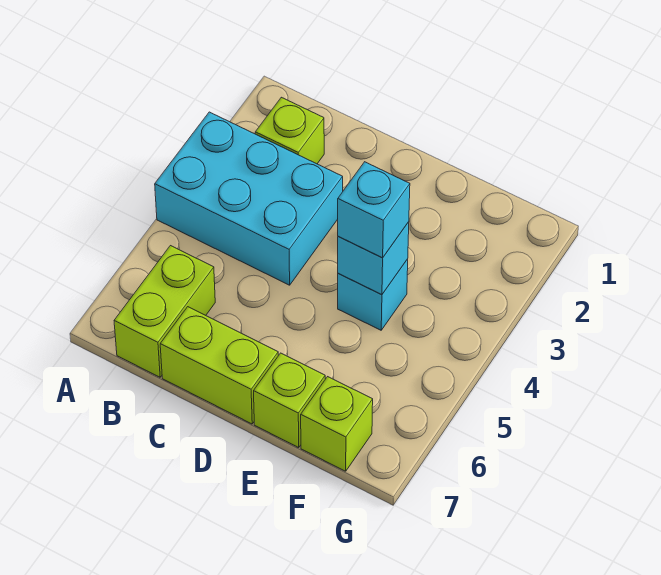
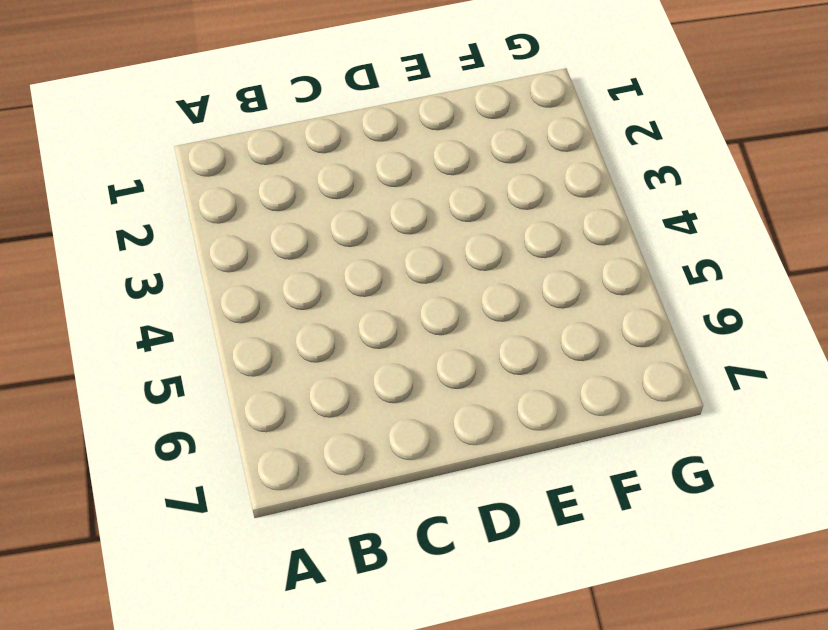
none -> cyan 2x3 brick [155,112,343,285]
none -> lime 1x1 brick [255,97,324,164]

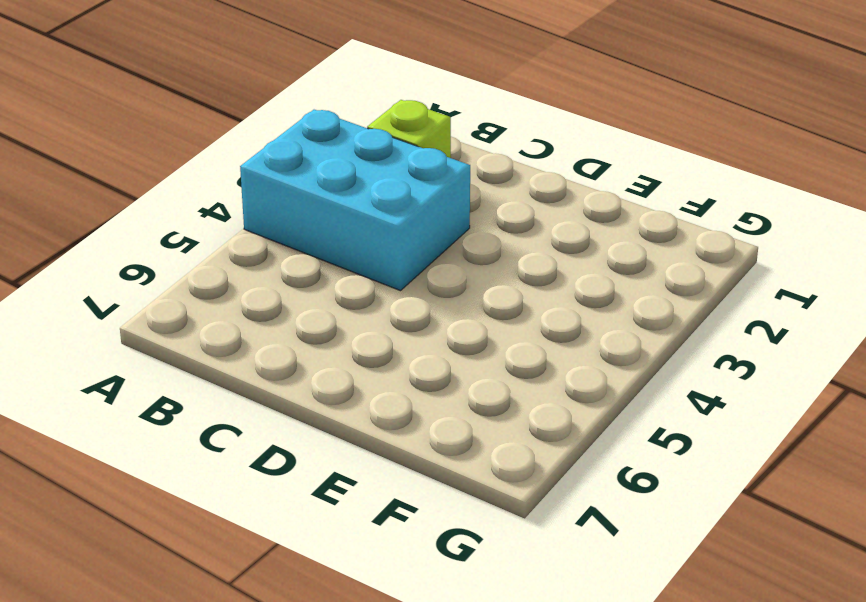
none -> lime 1x2 brick [114,246,215,377]
none -> lime 1x2 brick [160,307,278,424]

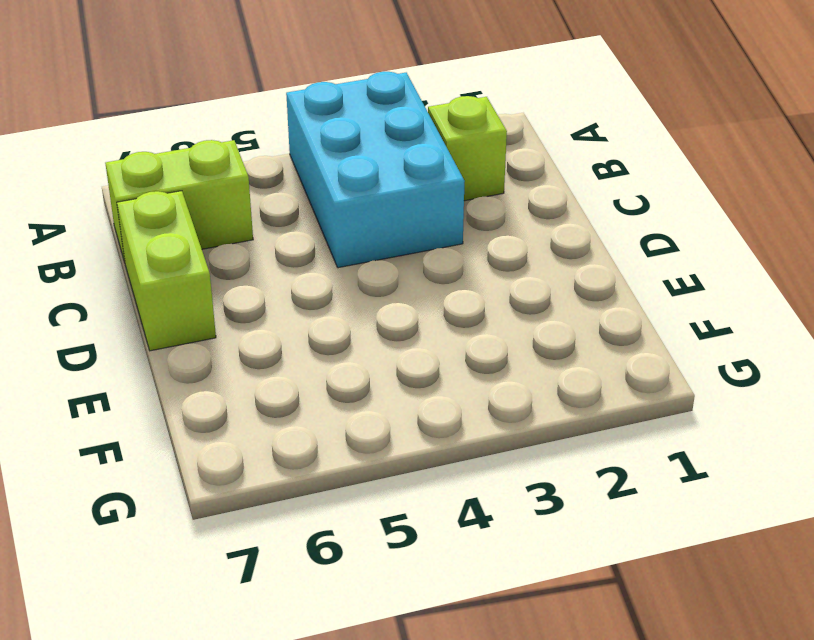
none -> cyan 1x1 brick [338,259,408,330]
none -> lime 1x1 brick [254,353,325,448]

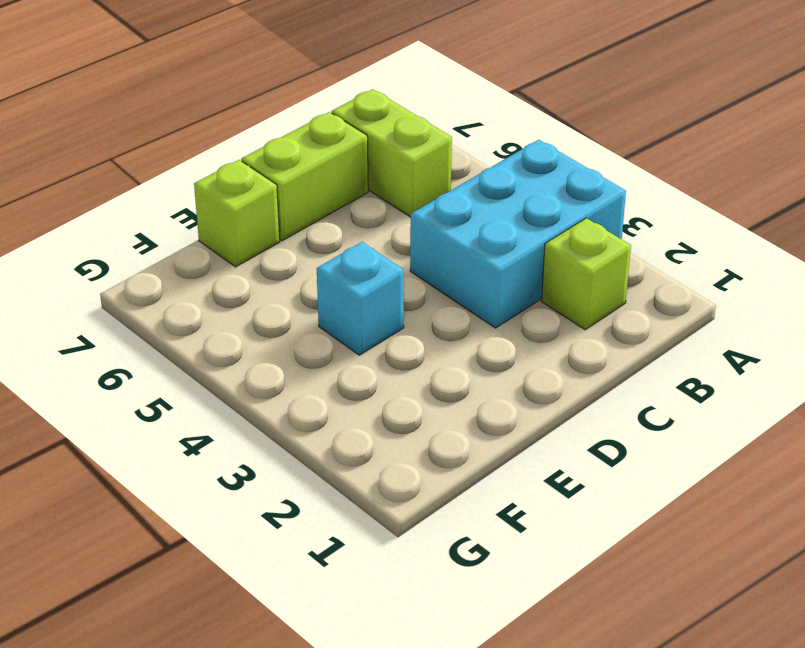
none -> lime 1x1 brick [301,377,373,471]
none -> cyan 1x1 brick [338,222,409,295]

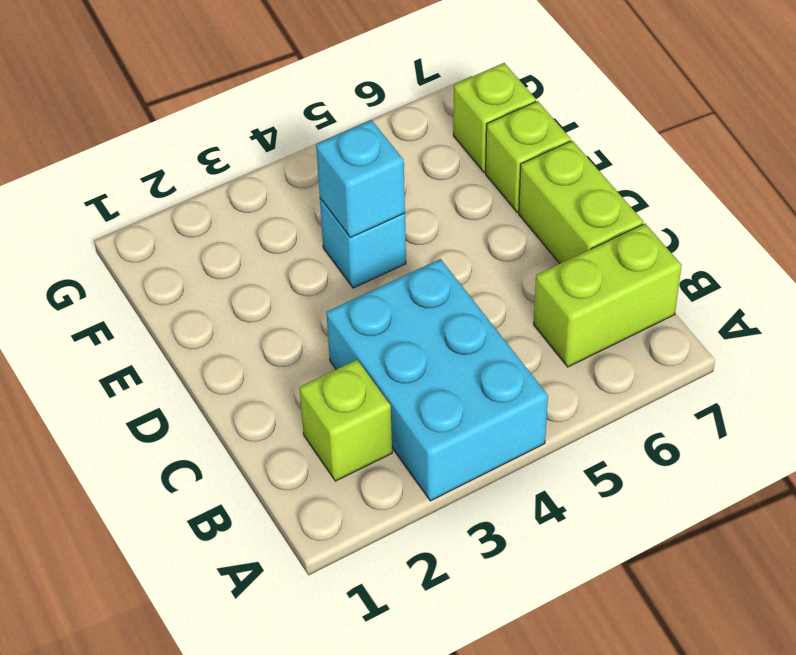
none -> cyan 1x1 brick [338,162,410,258]

